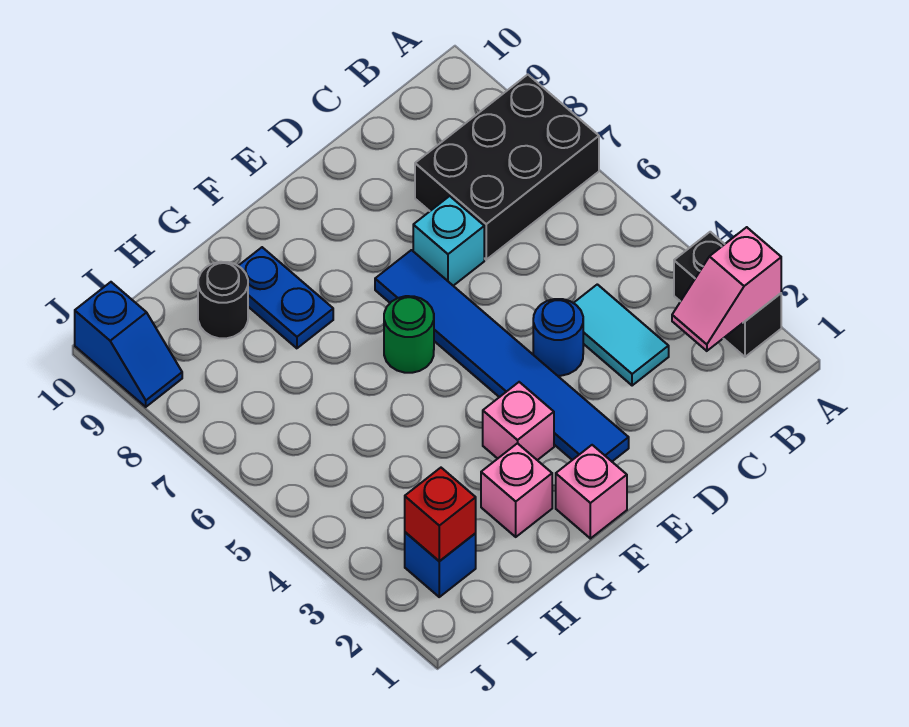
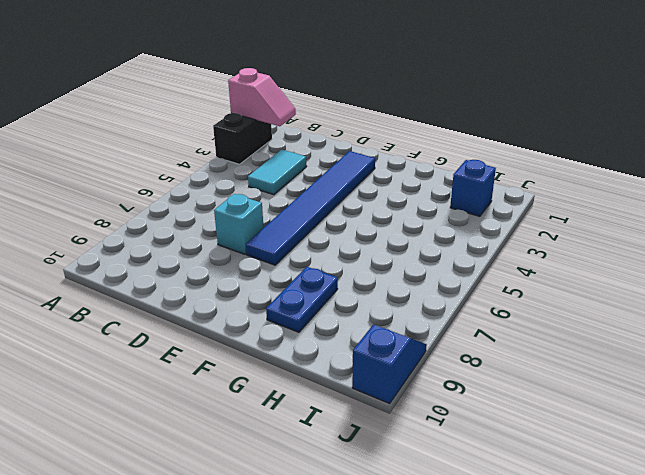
none -> black 2x3 brick [415,75,599,260]
none -> blue 1x1 round brick [533,299,583,376]
none -> pink 1x1 brick [556,445,627,539]

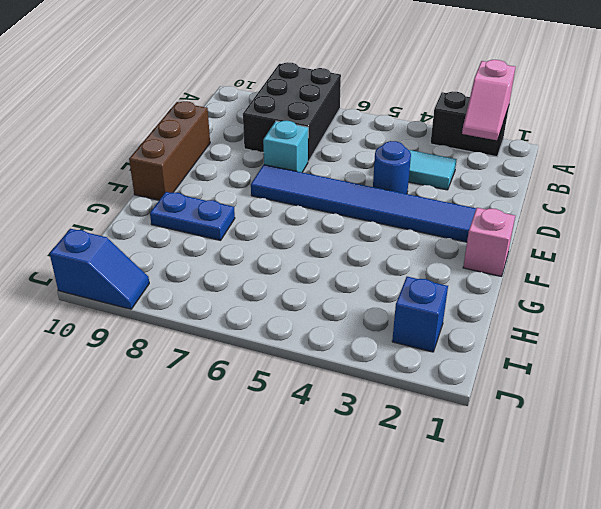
brown 1x3 brick [129,101,210,200] -> none
none -> pink 1x1 brick [483,382,554,460]
none -> green 1x1 round brick [384,296,434,373]
none -> pink 1x1 brick [481,443,552,537]

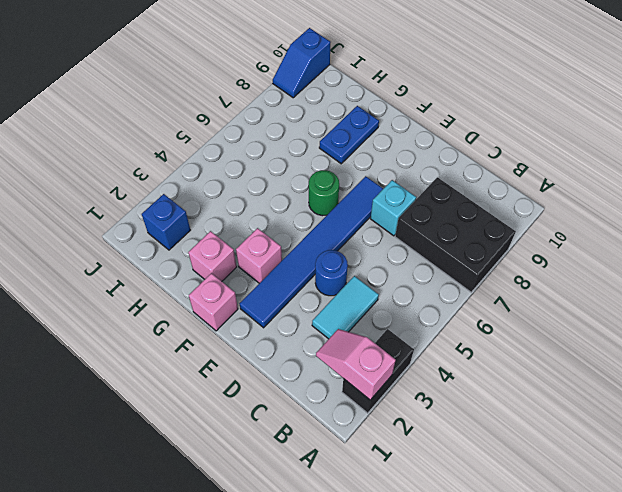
none -> black 1x1 round brick [198,262,248,338]
none -> red 1x1 brick [405,468,476,561]

